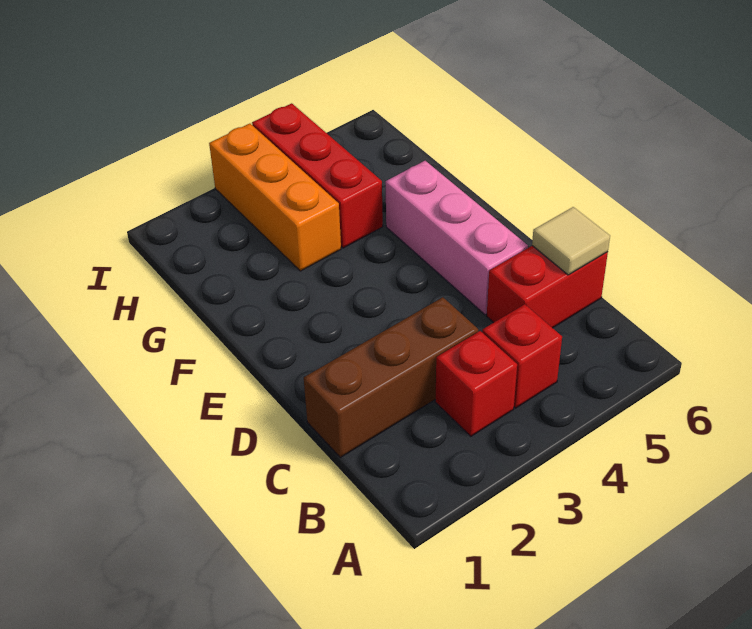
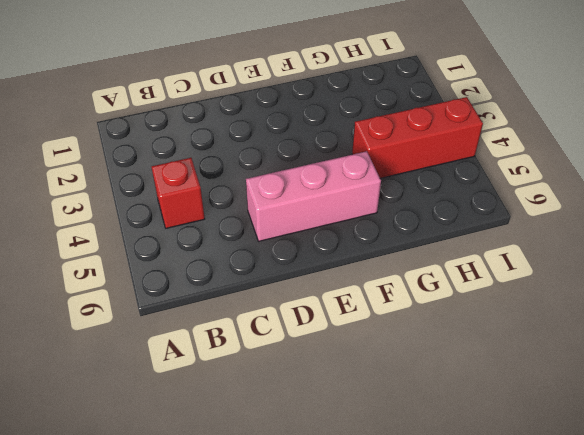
none -> red 1x1 brick [435,331,517,436]
none -> brown 1x3 brick [304,297,478,457]

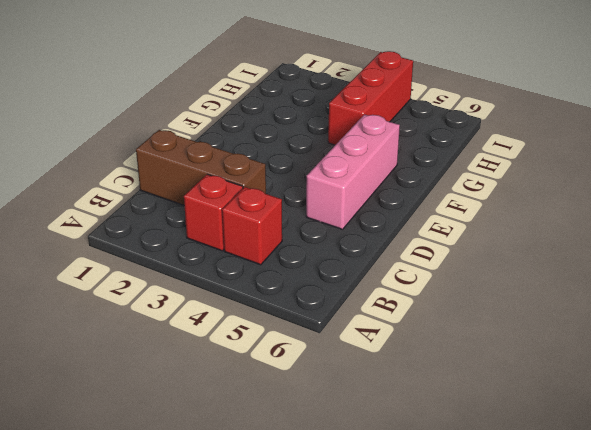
none -> red 1x2 brick [487,246,608,328]
none -> orange 1x3 brick [209,124,341,271]

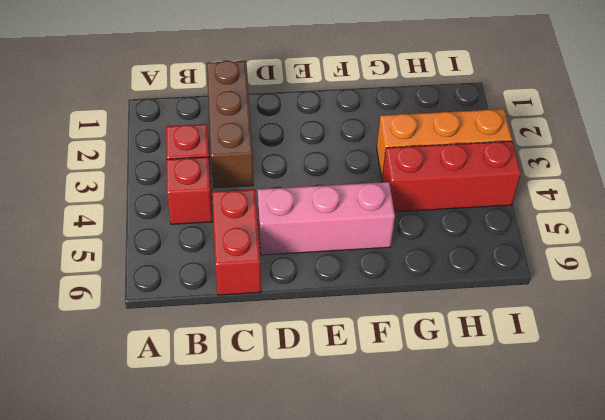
none -> tan 1x1 tile [532,207,610,275]

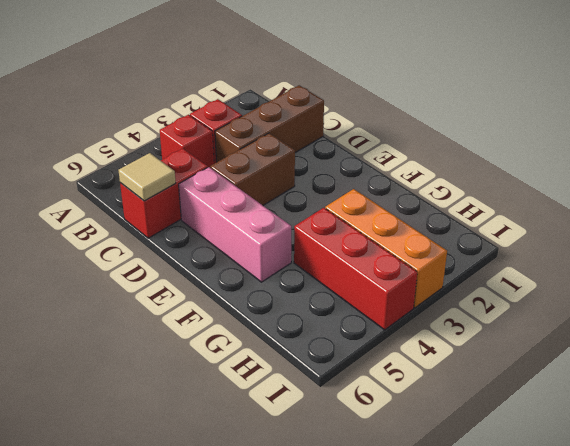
brown 1x2 brick [210,133,295,205] -> none

